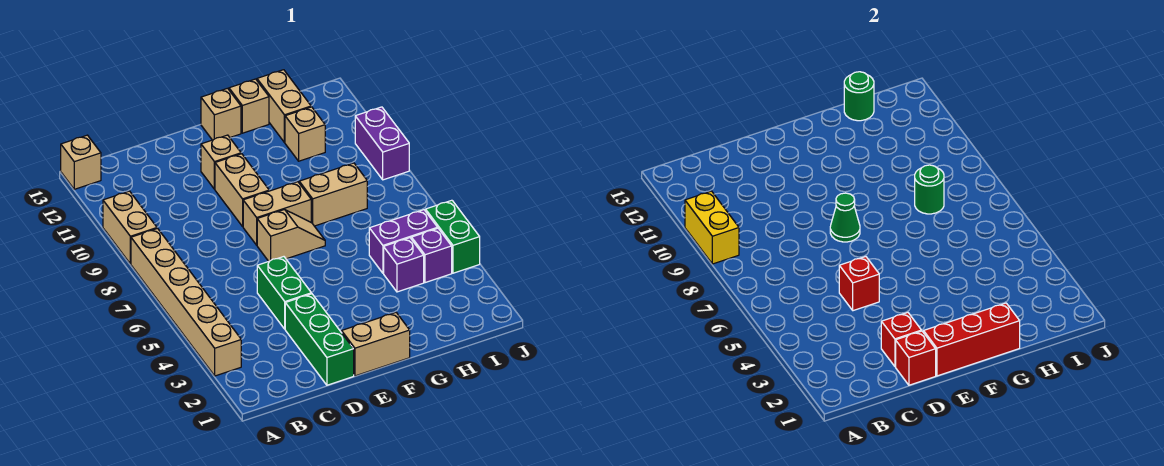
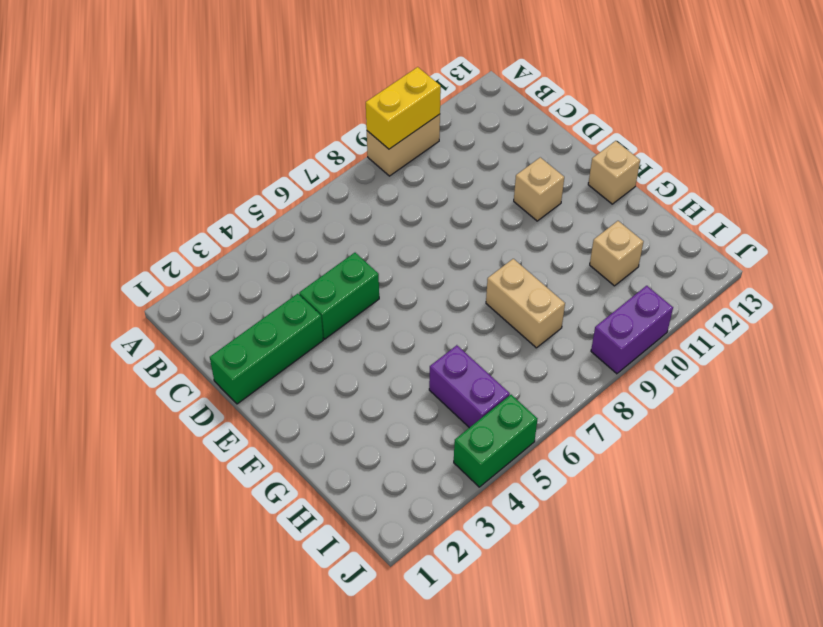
none -> tan 1x6 brick [131,229,241,376]
none -> tan 1x1 brick [61,135,101,189]
none -> tan 1x2 brick [342,313,410,376]

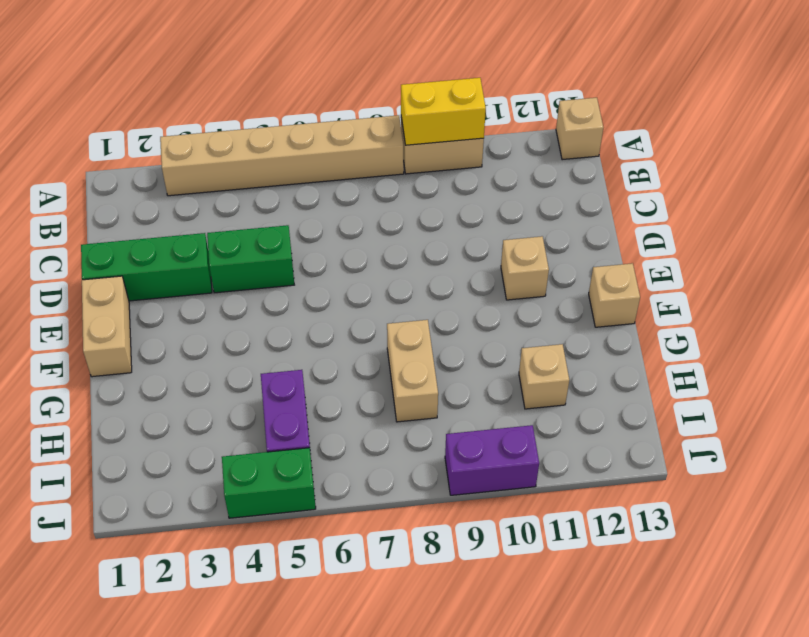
none -> tan 1x2 slope [257,210,325,261]
none -> tan 1x2 brick [243,182,311,245]
none -> tan 1x2 brick [215,154,269,226]

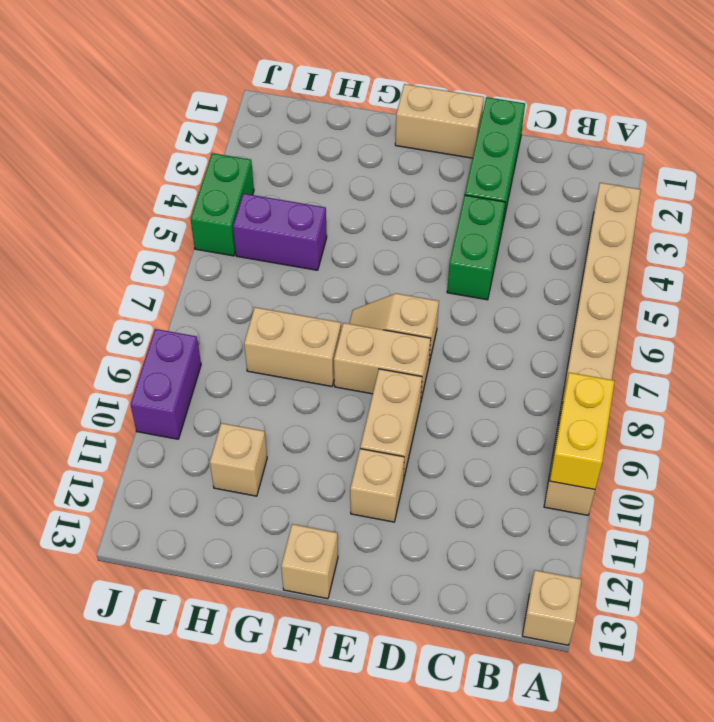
none -> tan 1x1 brick [229,79,269,133]
none -> purple 1x1 brick [384,238,424,292]
none -> tan 1x2 brick [257,70,311,143]

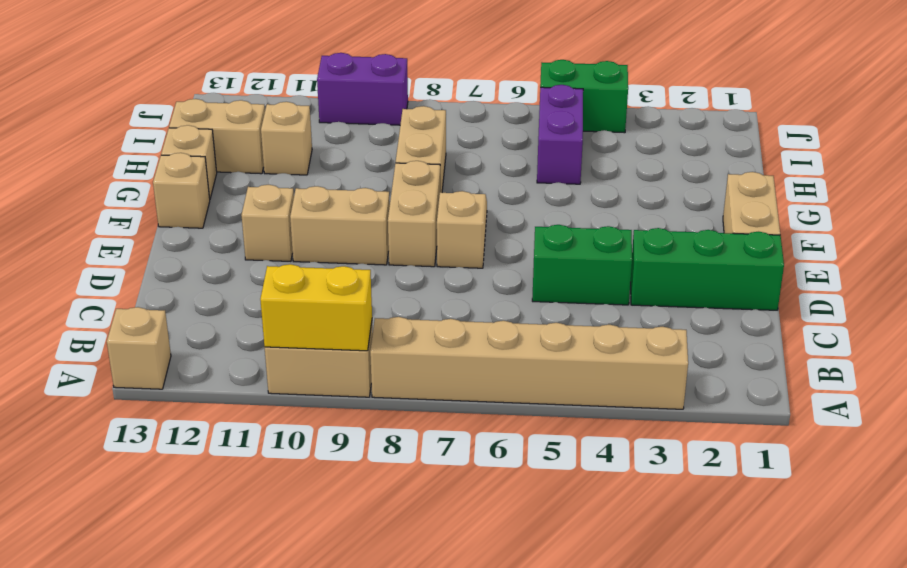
none -> purple 1x1 brick [384,238,424,292]
none -> purple 1x1 brick [412,228,452,283]
none -> red 1x1 brick [896,331,936,385]

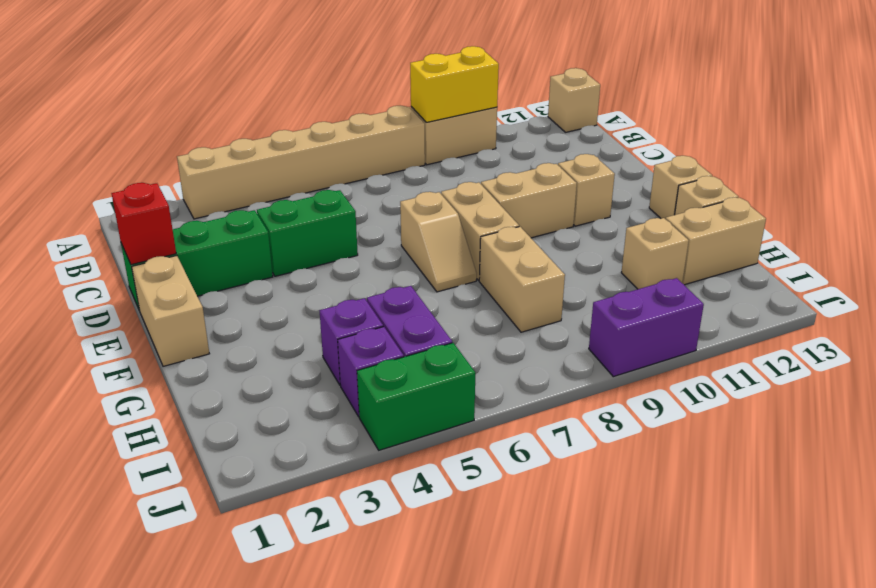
none -> red 1x1 brick [881,313,922,367]
none -> red 1x1 brick [839,257,879,311]
none -> red 1x3 brick [924,303,1020,376]

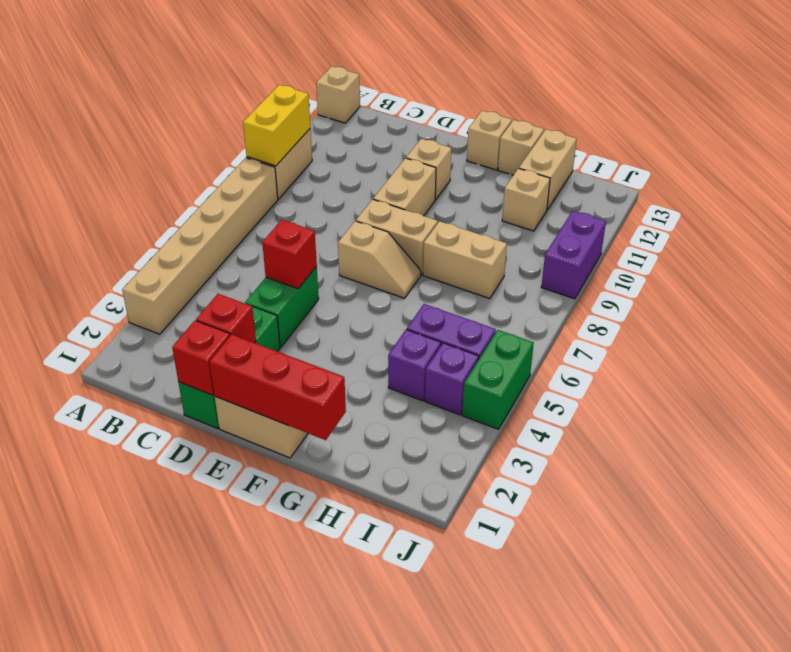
none -> green 1x1 cone [830,193,860,242]
none -> green 1x1 round brick [915,165,944,214]
none -> green 1x1 round brick [844,72,874,121]

